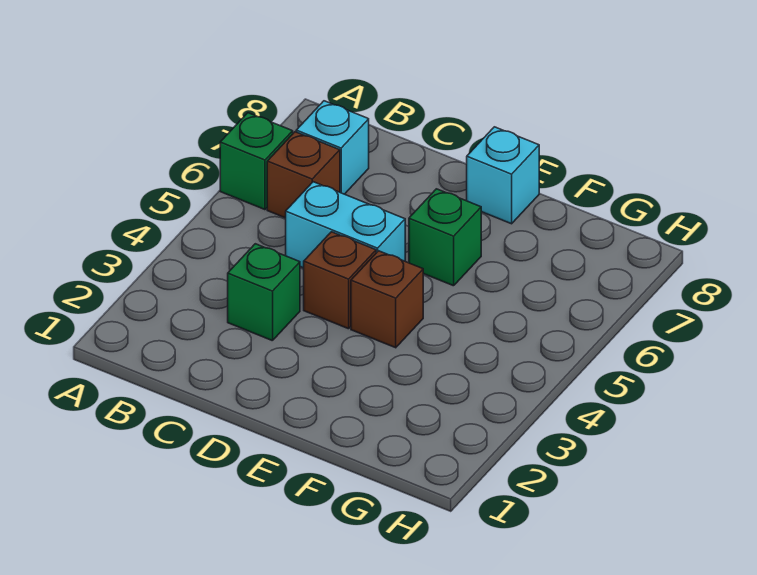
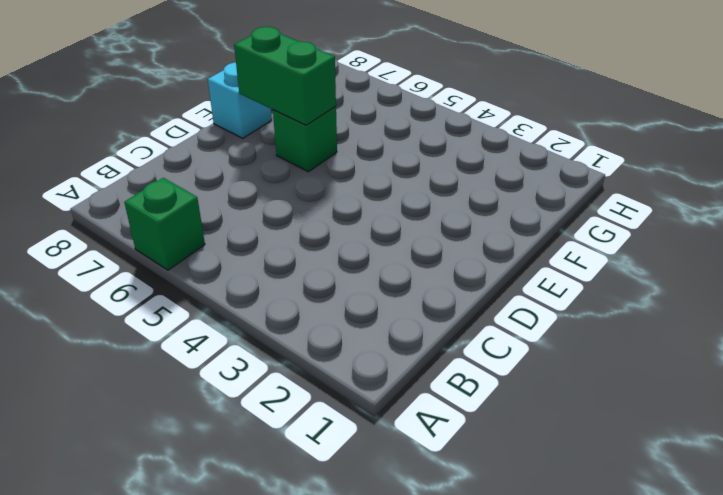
green 1x2 brick [234,27,336,125] -> none
none -> brown 1x1 brick [267,132,340,218]
none -> cyan 1x1 brick [296,101,369,194]

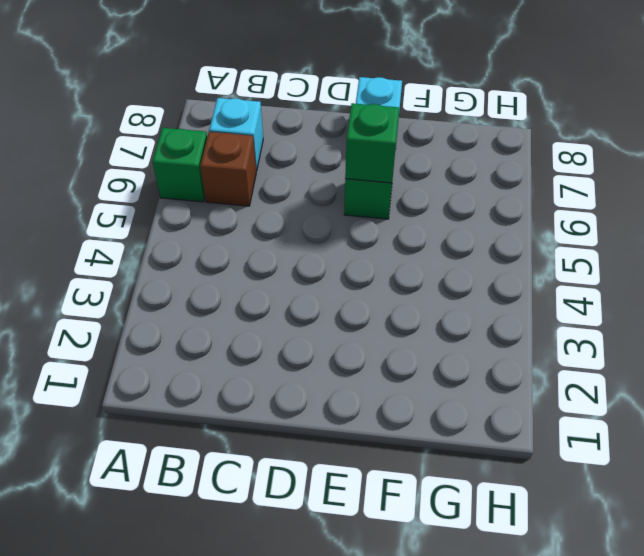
green 1x1 brick [345,103,399,183] -> green 1x1 brick moved to [228,244,300,341]
none -> cyan 1x2 brick [286,182,405,268]
none -> brown 1x1 brick [304,232,376,329]

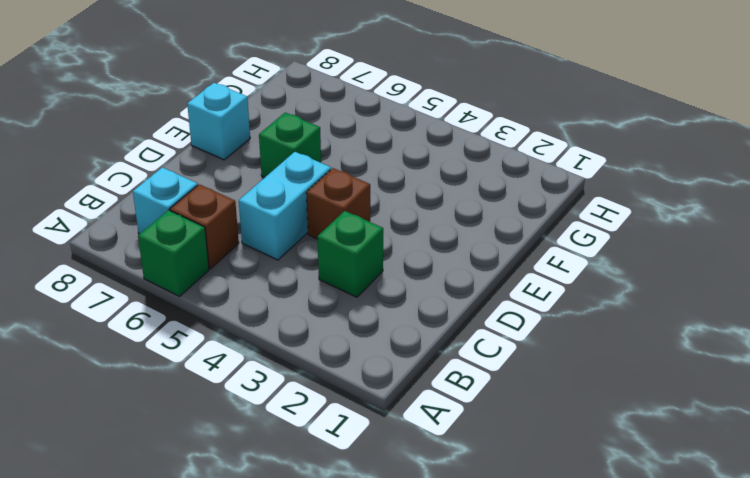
none -> brown 1x1 brick [351,251,423,348]

